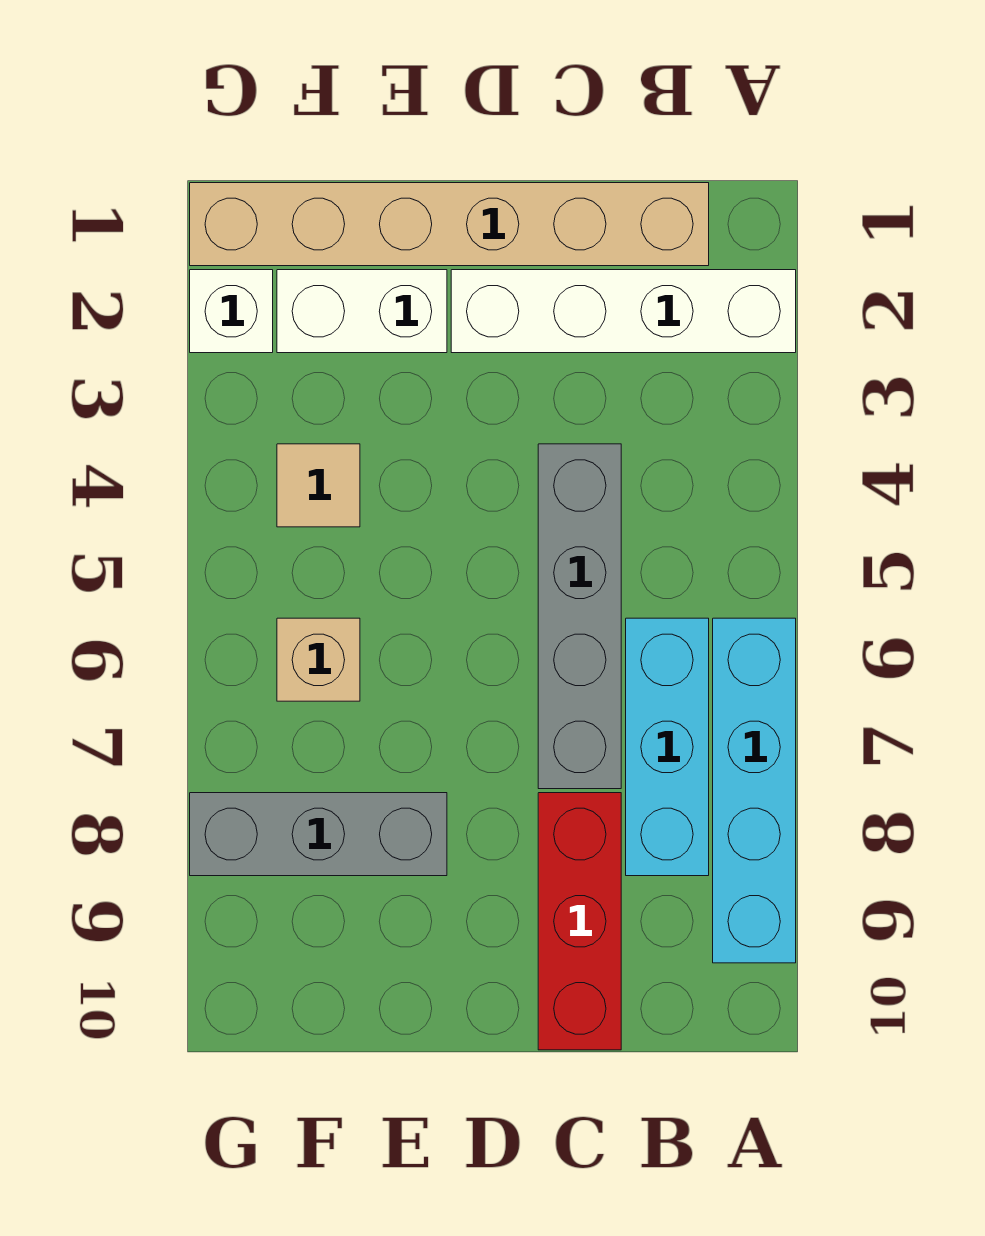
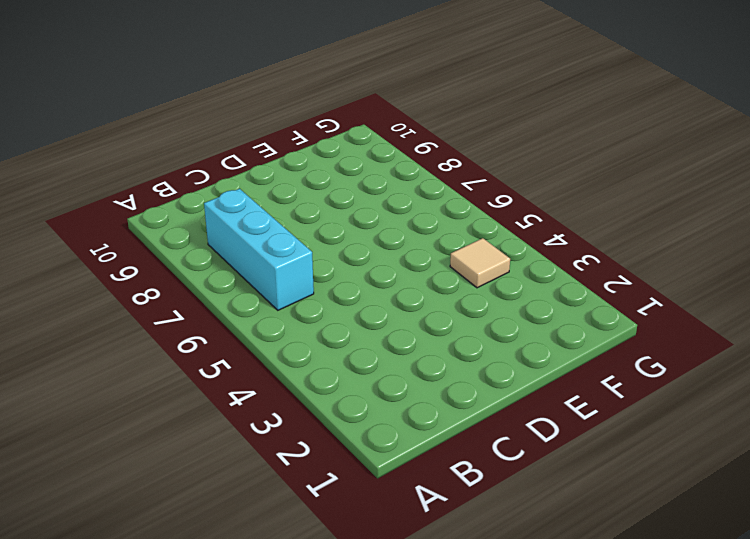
none -> white 1x4 brick [451,270,796,353]
none -> cyan 1x4 brick [713,618,796,963]

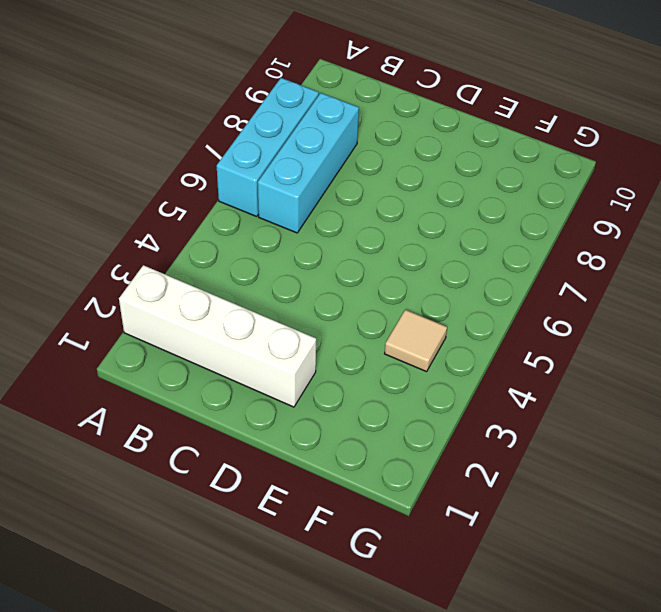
cyan 1x3 brick [217,78,319,216] -> cyan 1x4 brick [713,618,796,963]
none -> tan 1x6 brick [190,183,709,266]
none -> grey 1x4 brick [538,444,621,789]

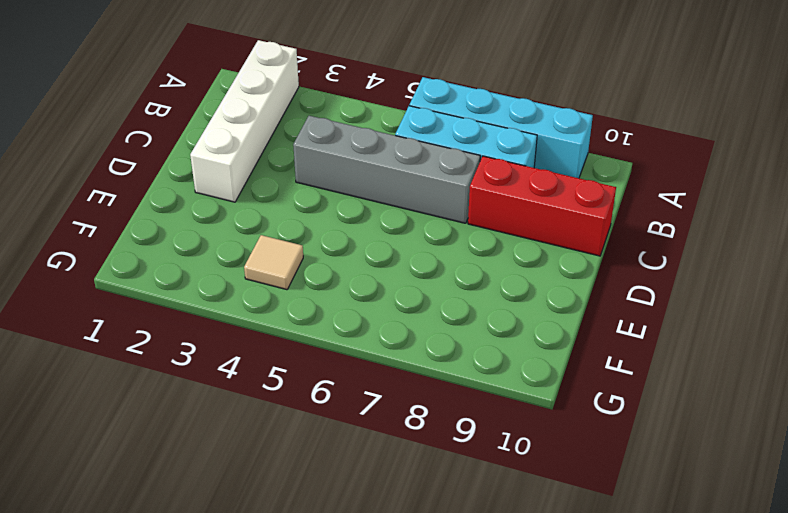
none -> tan 1x6 brick [190,183,709,266]
none -> white 1x2 brick [277,270,447,353]

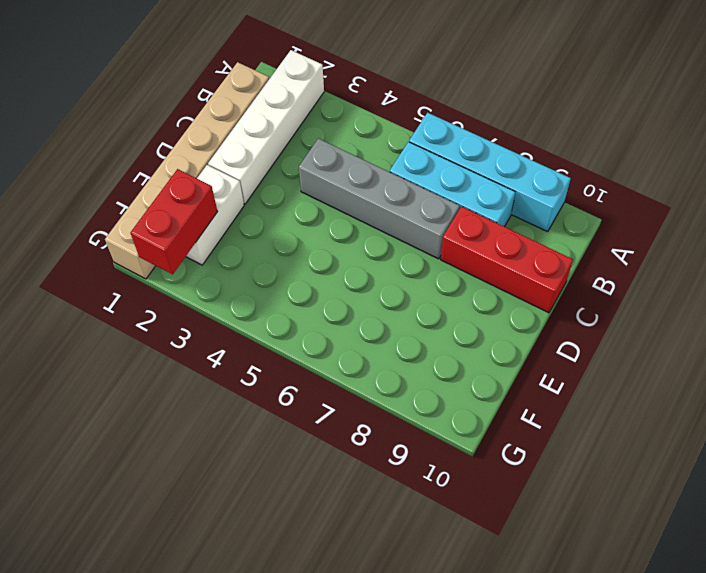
red 1x2 brick [130,169,218,274] -> none
none -> grey 1x3 brick [190,793,447,876]
none -> tan 1x1 tile [277,444,360,527]

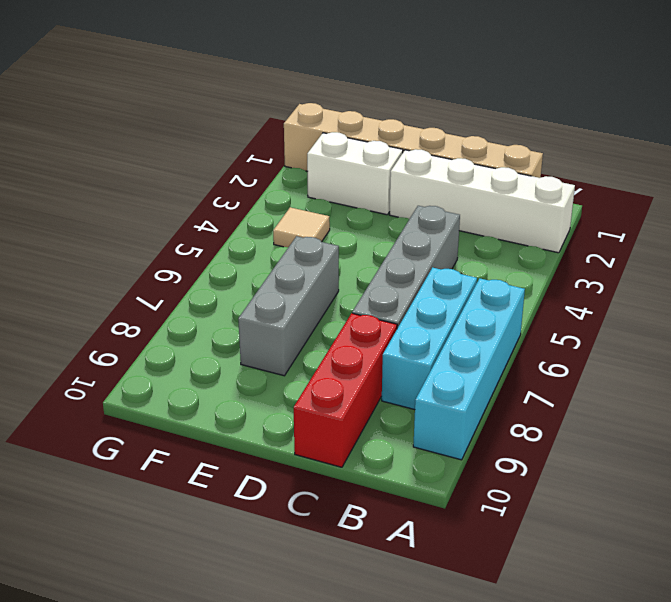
grey 1x3 brick [238,236,339,376] -> grey 1x3 brick turned to [190,793,447,876]
none -> tan 1x1 brick [277,618,360,701]
none -> white 1x1 brick [190,270,273,353]

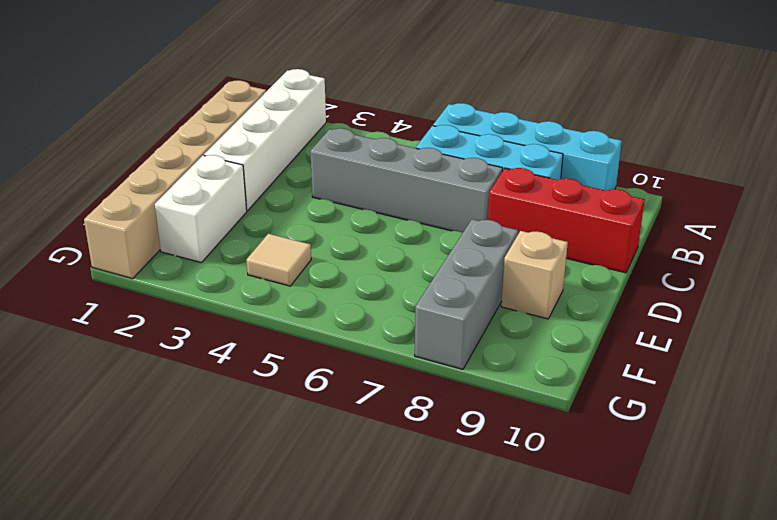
tan 1x1 brick [501,231,568,319] -> tan 1x1 brick moved to [277,618,360,701]
none -> white 1x1 brick [190,270,273,353]

